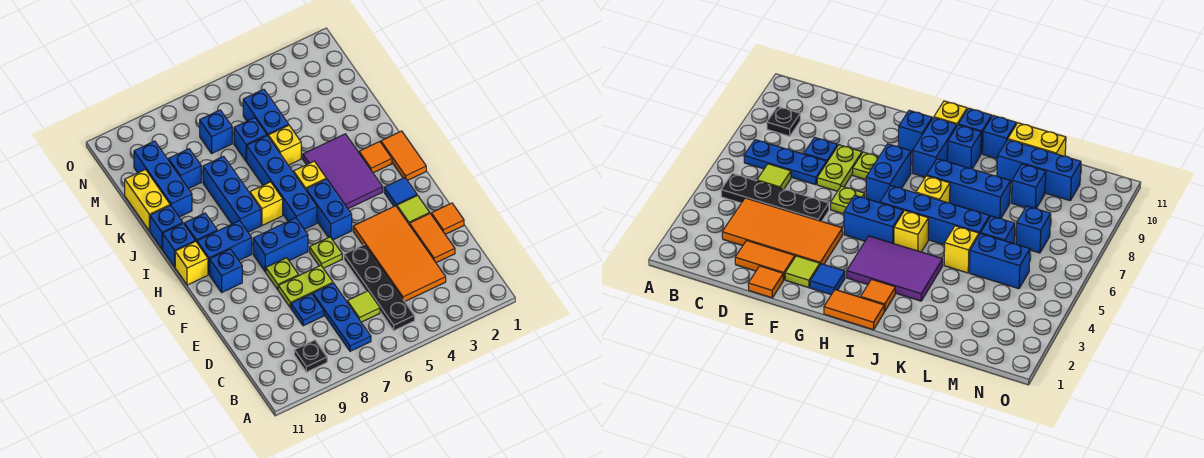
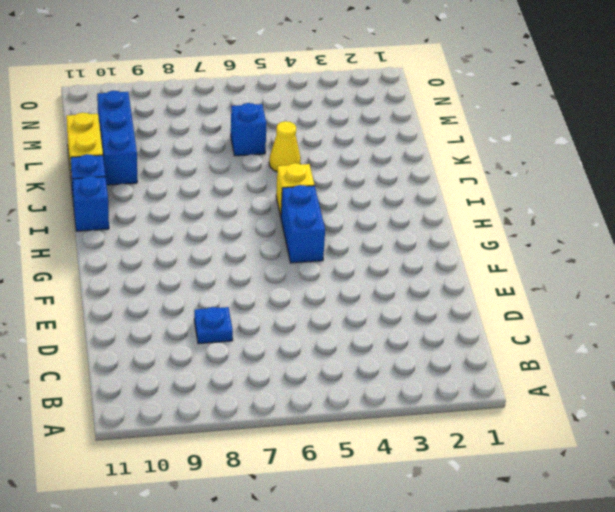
yellow 1x1 cone [269,121,301,172] -> yellow 1x1 brick [268,125,301,165]
none -> black 1x4 plate [344,245,415,331]
none -> blue 1x3 plate [313,283,371,351]
none -> black 1x1 plate [294,340,327,372]
none -> orange 2x4 tile [353,206,446,301]

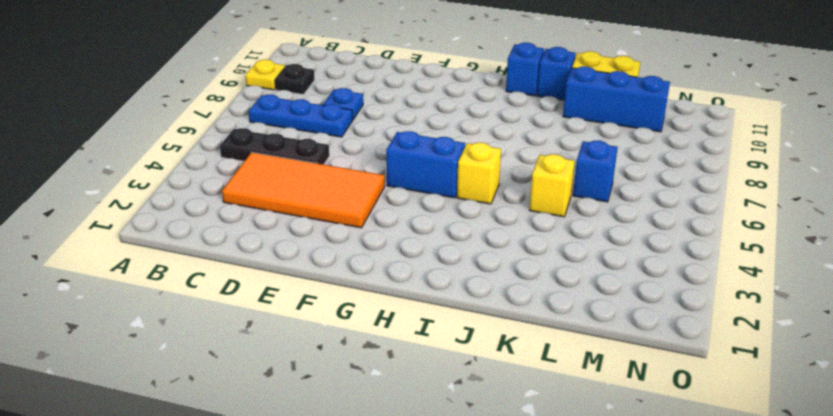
yellow 1x1 plate [245,60,285,90] -> none
black 1x3 plate [220,128,329,165] -> black 1x4 plate [344,245,415,331]
none -> lime 1x1 tile [347,291,380,322]
none -> orange 1x2 tile [409,214,455,263]
none -> orange 1x1 tile [431,203,464,234]
none -> lime 1x2 plate [278,265,333,308]

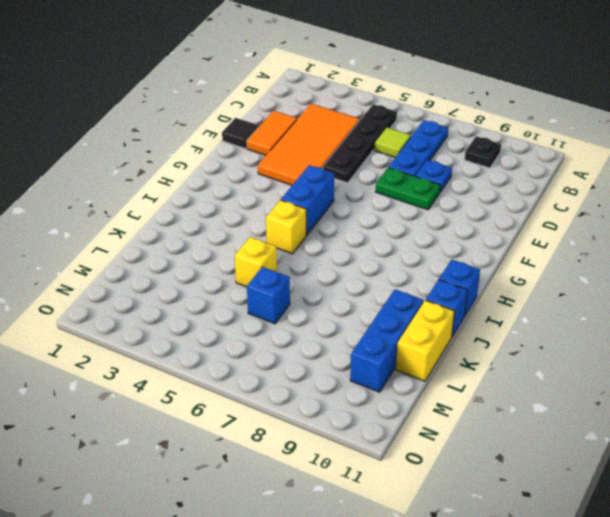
black 1x1 tile [222,118,259,149] -> orange 1x1 tile [431,203,464,234]
green 1x2 plate [376,168,440,210] -> lime 1x2 plate [278,265,333,308]
none -> lime 1x1 tile [397,196,430,224]
none -> lime 1x1 plate [310,237,342,268]
none -> lime 1x1 plate [266,258,299,290]
none -> blue 1x1 tile [384,178,417,207]

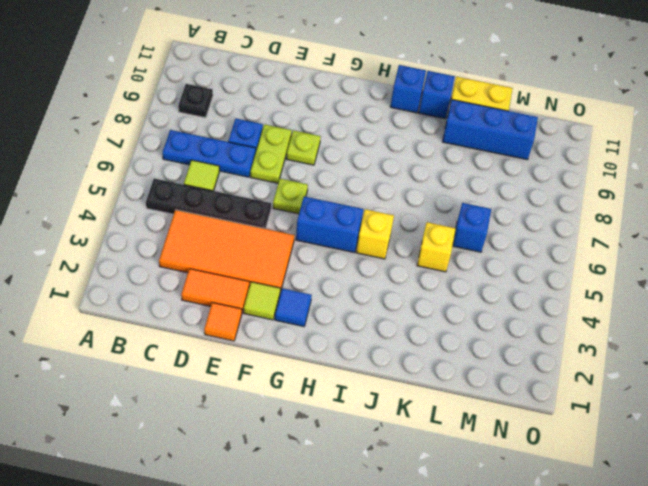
none -> blue 1x2 brick [253,218,308,272]
none -> blue 1x1 brick [210,249,242,292]
none -> orange 1x2 tile [381,131,426,181]
none -> purple 2x3 tile [303,134,383,209]

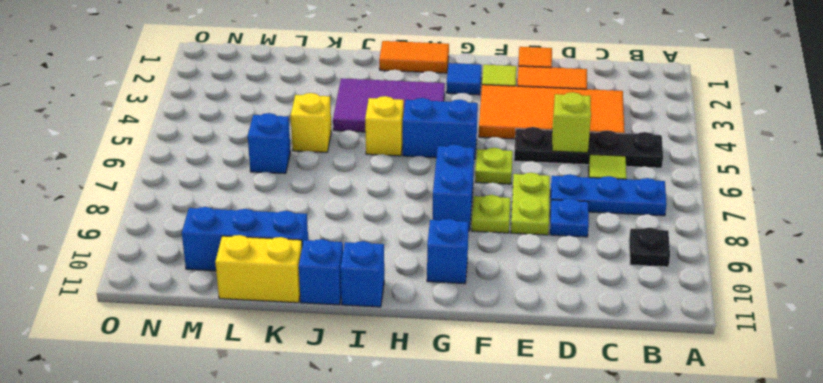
lime 1x1 brick [552,92,591,153] -> none
none -> blue 1x4 brick [247,136,317,229]
none -> blue 1x2 brick [197,221,252,275]
none -> yellow 1x1 brick [175,241,208,285]
none -> orange 1x1 tile [359,142,392,173]

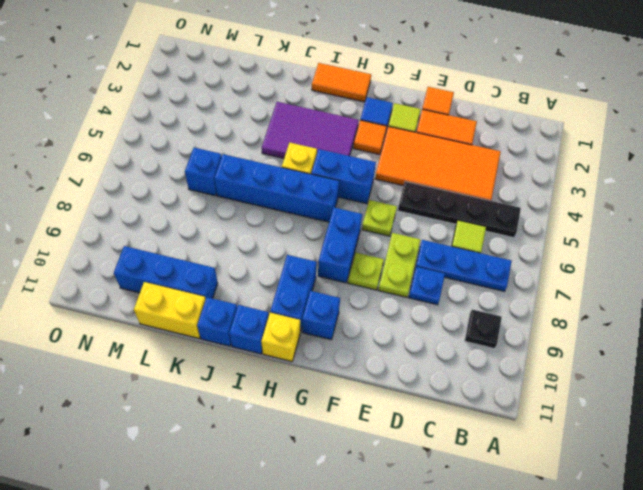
orange 1x1 tile [353,120,387,155] -> orange 1x1 tile moved to [359,142,392,173]
none -> yellow 1x1 brick [250,182,283,225]
none -> blue 1x3 brick [203,156,261,232]
none -> blue 1x1 brick [184,213,217,242]
none -> yellow 1x1 brick [268,125,301,165]

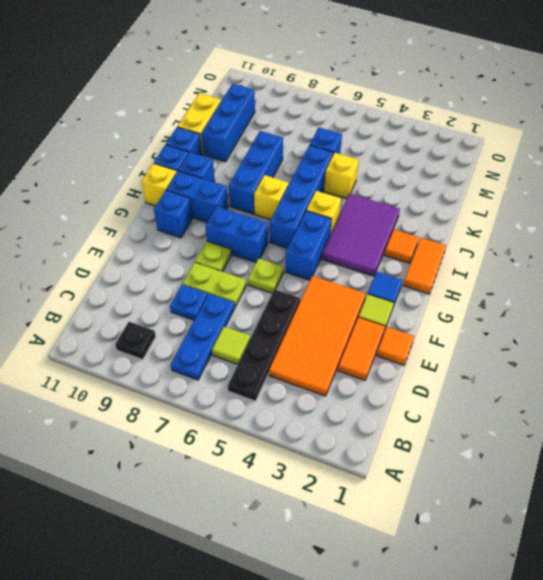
none -> blue 1x2 brick [243,89,289,136]
none -> blue 1x1 brick [168,149,201,189]
none -> blue 1x1 brick [200,110,232,153]

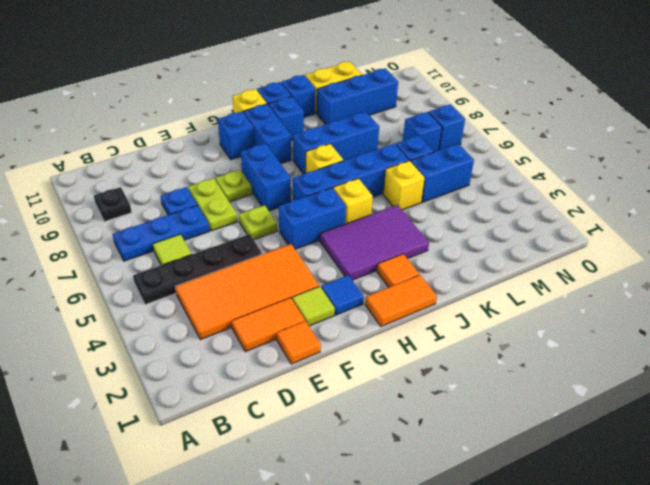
blue 1x1 brick [429,104,465,150] -> blue 1x1 brick moved to [168,149,201,189]

